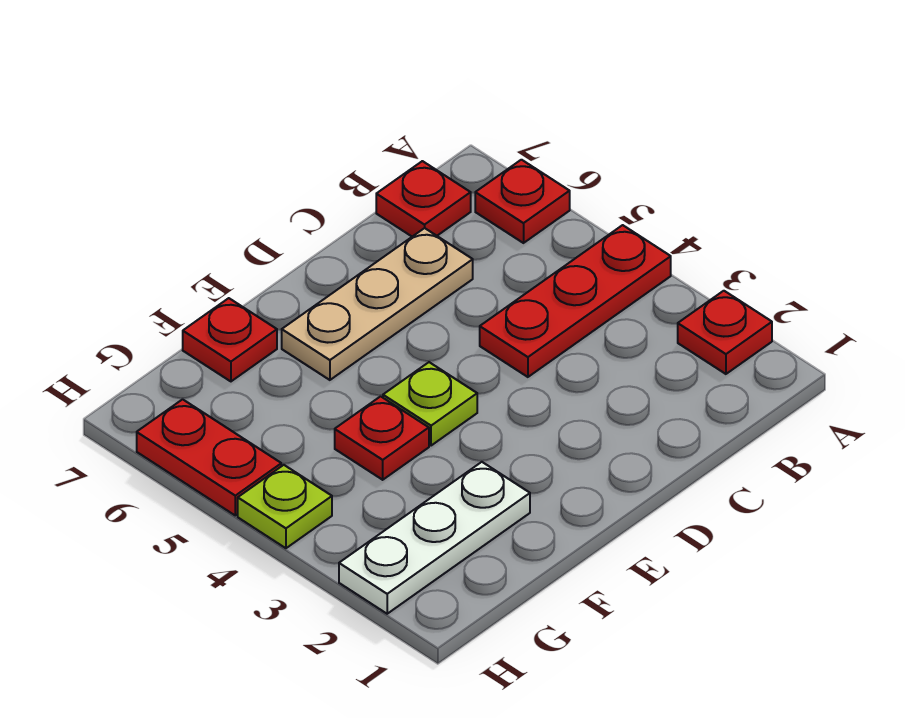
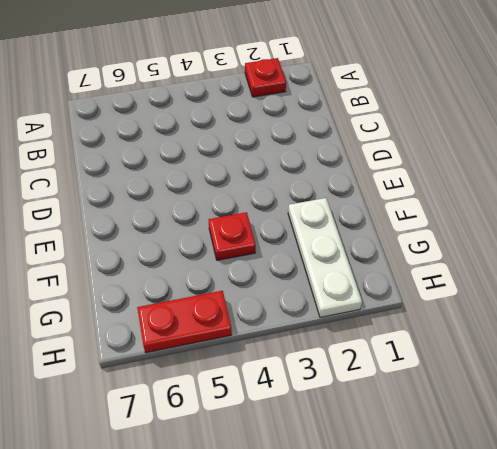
none -> red 1x3 plate [480,225,671,377]
none -> red 1x1 plate [475,160,570,243]

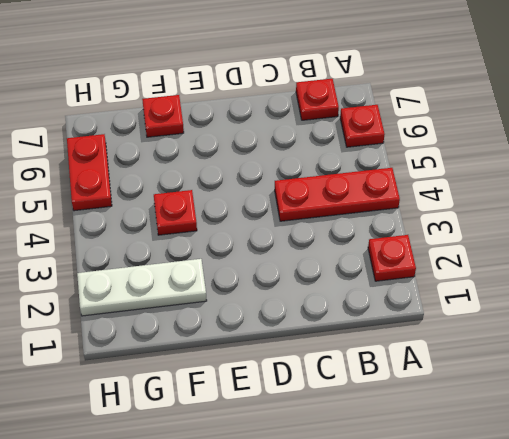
none -> tan 1x3 plate [282,228,473,380]
none -> lime 1x1 plate [383,362,477,446]

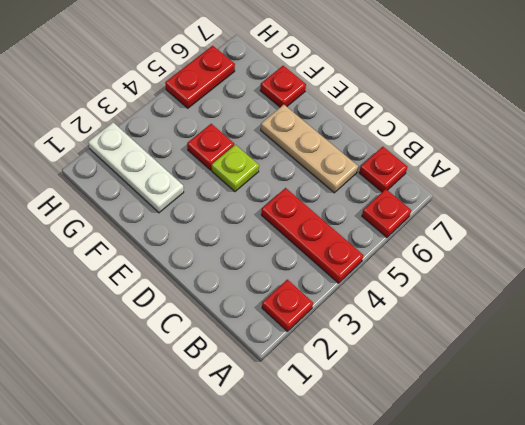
none -> lime 1x1 plate [238,465,332,548]

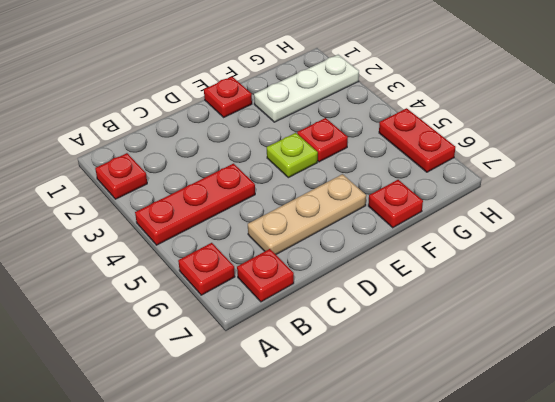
red 1x1 plate [204,77,252,117] -> none
none -> lime 1x1 plate [238,465,332,548]

